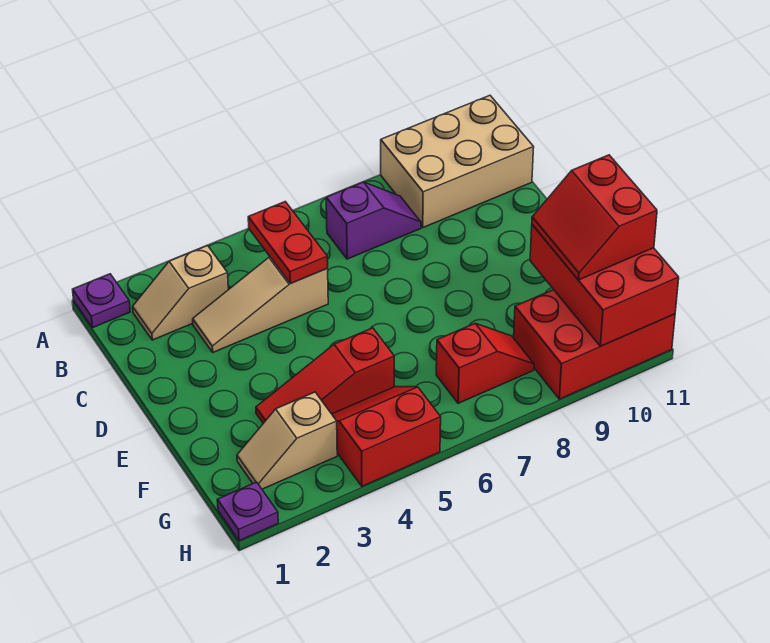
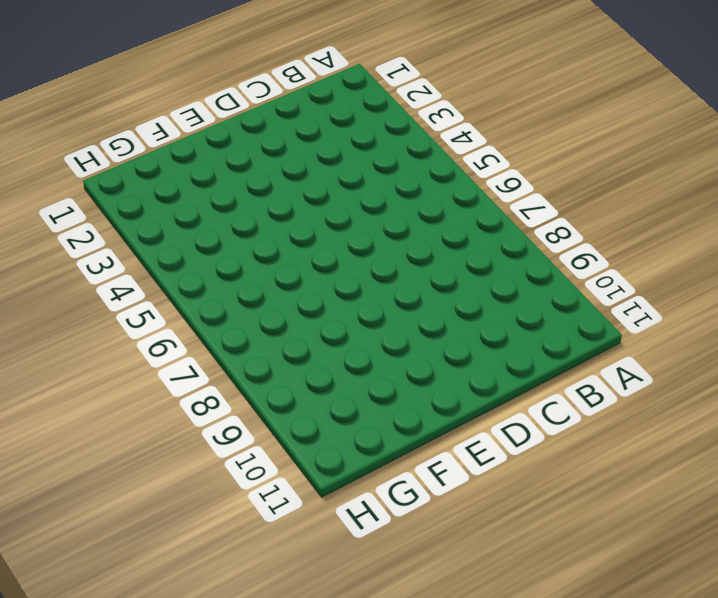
none -> purple 1x1 plate [73,274,130,328]
none -> tan 2x3 brick [381,95,534,228]
none -> tan 1x2 slope [133,246,228,340]

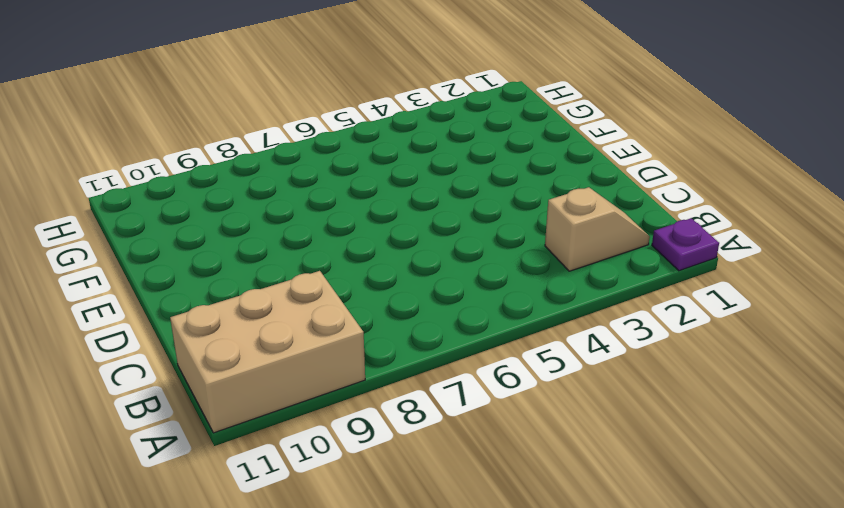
none -> purple 1x2 slope [326,182,421,259]
none -> tan 1x3 slope [193,257,328,352]
none -> red 1x3 slope [256,328,394,423]

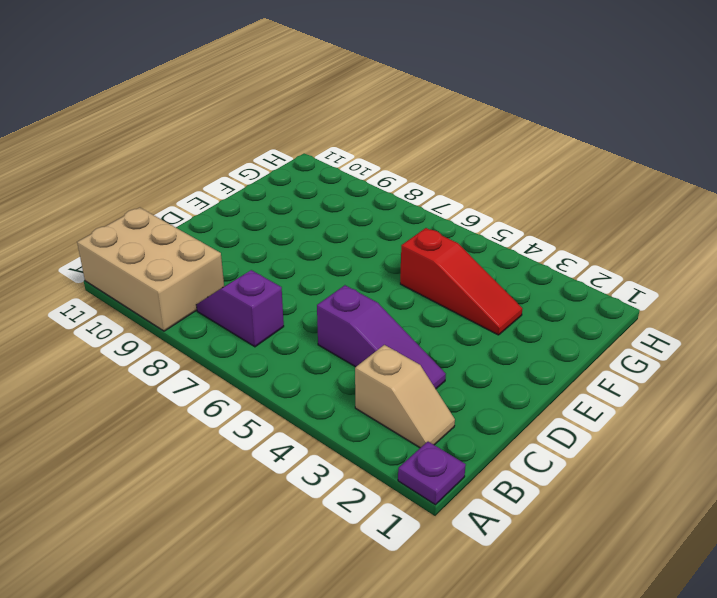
purple 1x3 slope [317,285,446,389] -> tan 1x3 slope [193,257,328,352]
none -> tan 1x2 slope [237,392,337,489]
none -> red 2x2 slope [332,386,441,486]
none -> red 1x2 slope [436,323,534,403]

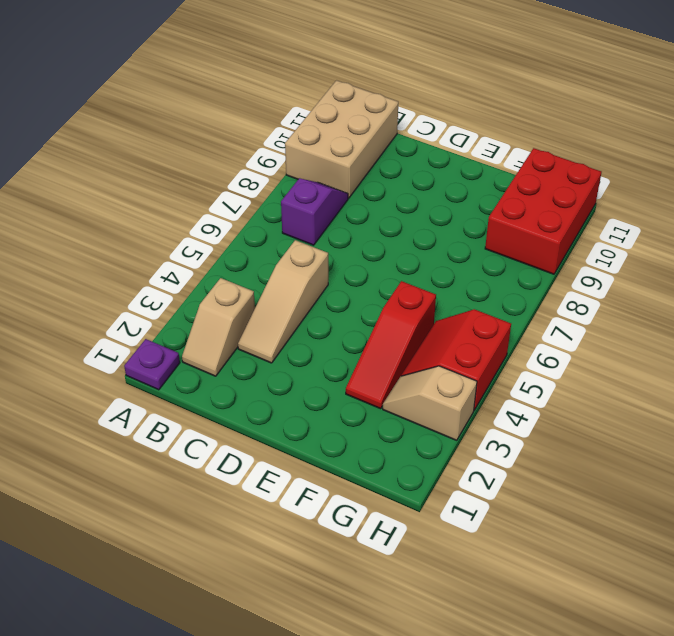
tan 1x2 slope [383,366,477,440] -> tan 1x2 slope turned to [237,392,337,489]
none -> red 1x2 slope [436,323,534,403]
none -> purple 1x1 plate [217,482,278,541]
none -> red 1x2 plate [248,202,328,284]

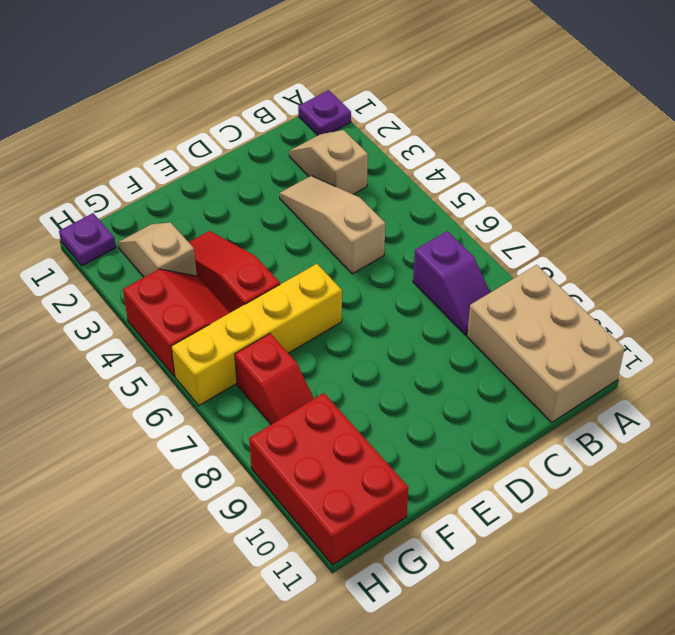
yellow 1x4 brick [171,264,342,405] -> none
none -> red 1x2 plate [248,202,328,284]
none -> red 2x3 brick [530,225,679,346]
none -> red 2x2 slope [532,155,657,280]

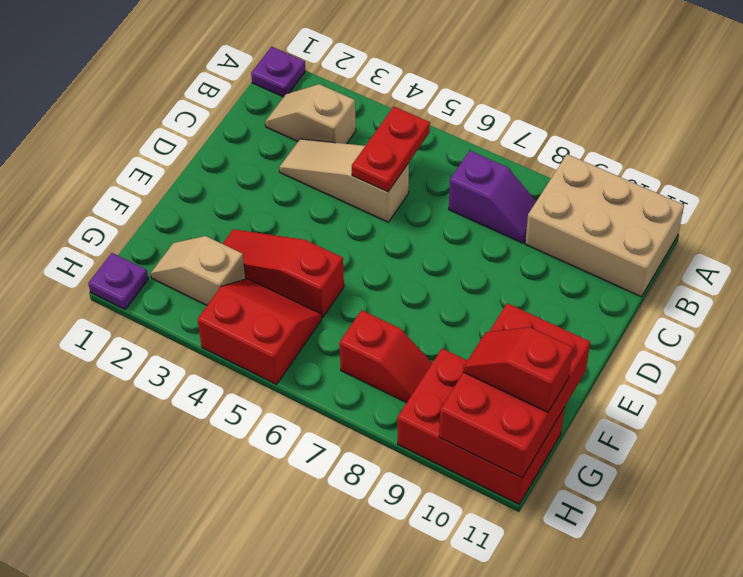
red 1x2 slope [463,327,573,412] -> red 2x2 slope [532,155,657,280]

